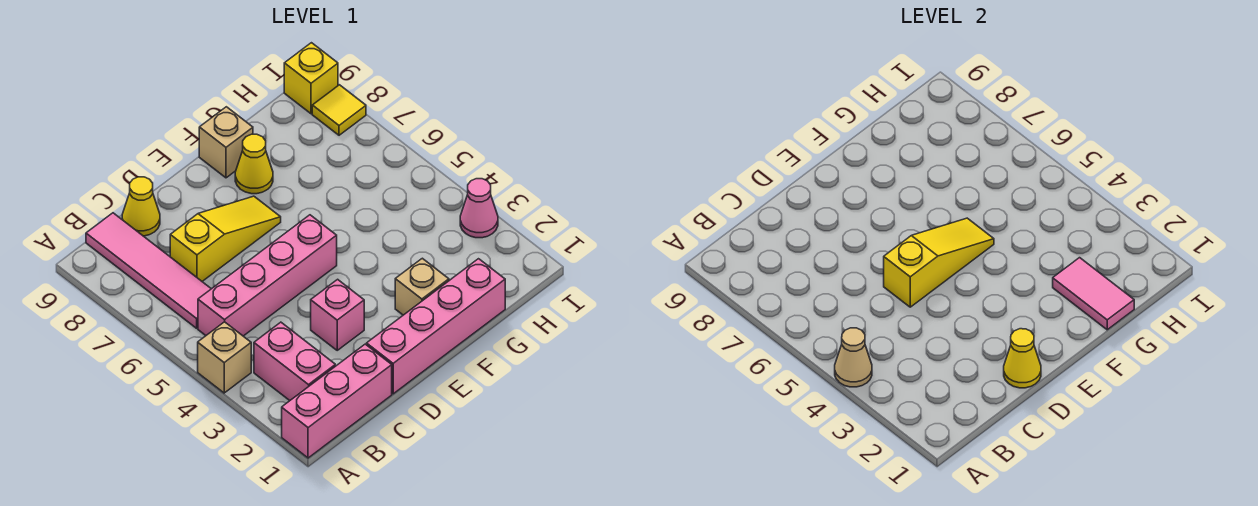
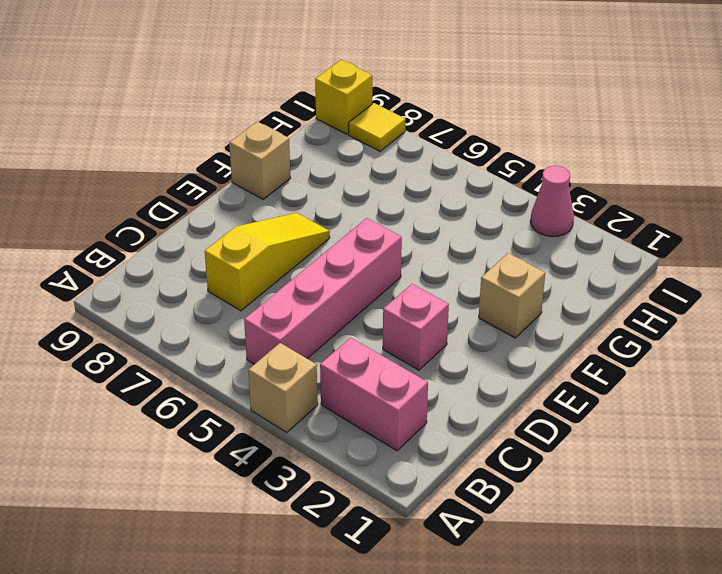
none -> pink 1x3 brick [282,344,392,458]
none -> pink 1x4 tile [86,213,211,328]
none -> yellow 1x1 cone [122,177,160,236]

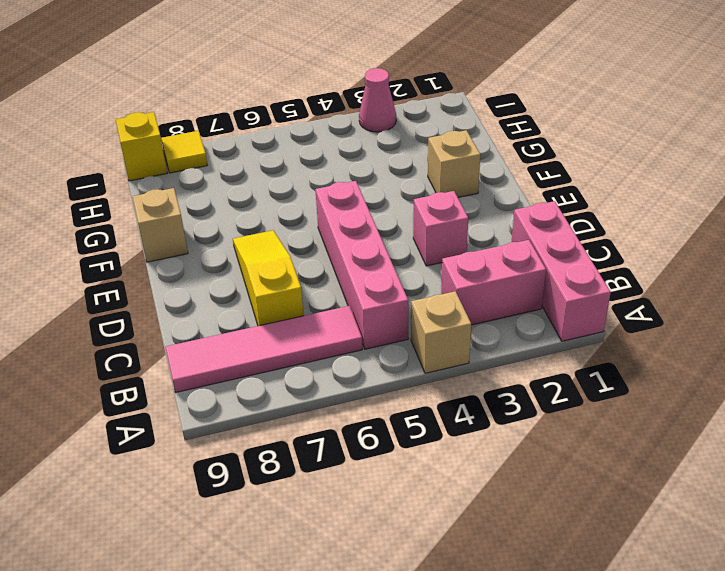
none -> yellow 1x1 cone [122,177,160,236]
none -> pink 1x4 brick [367,259,505,394]
none -> yellow 1x1 cone [235,134,273,194]

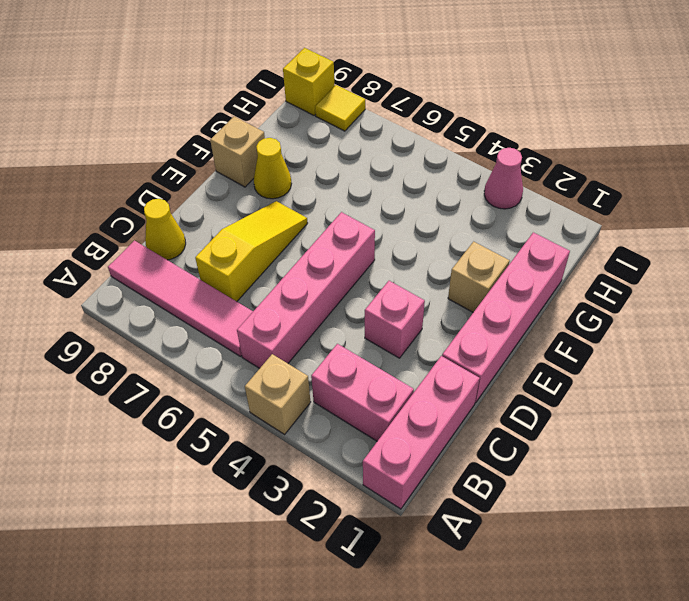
none -> tan 1x1 cone [835,328,872,387]
none -> yellow 1x1 cone [1004,329,1041,388]
none -> yellow 1x3 slope [884,218,994,307]

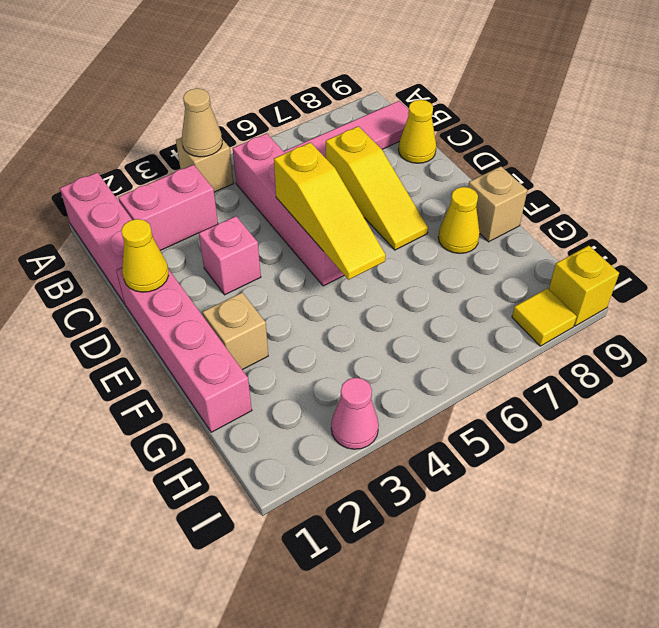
none -> pink 1x2 tile [1053,258,1134,330]

